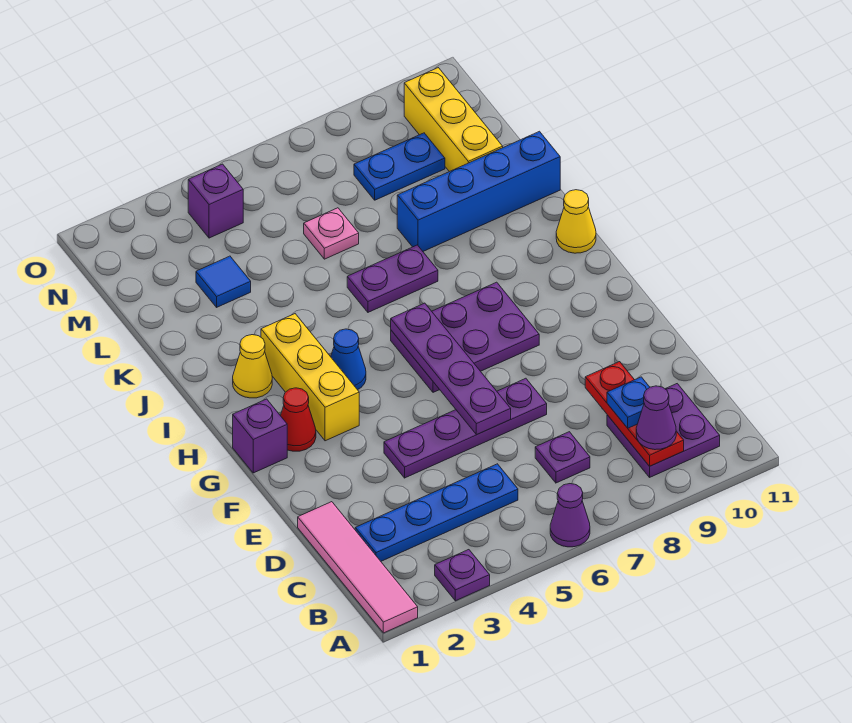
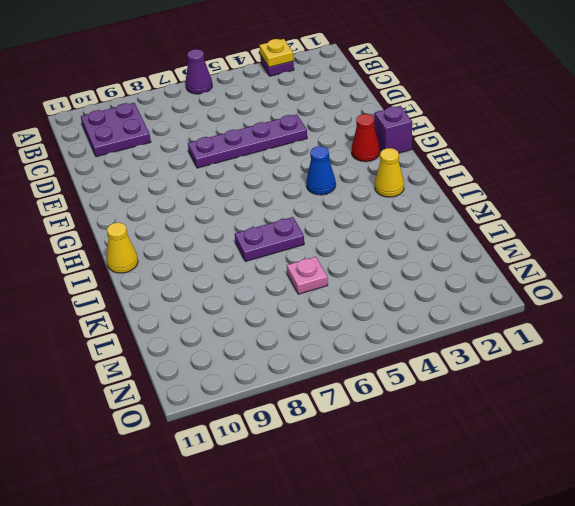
yellow 1x1 plate [259,39,293,67] -> none
none -> pink 1x4 tile [298,502,418,633]
none -> blue 1x4 plate [355,464,518,561]
none -> purple 1x1 plate [535,432,590,483]

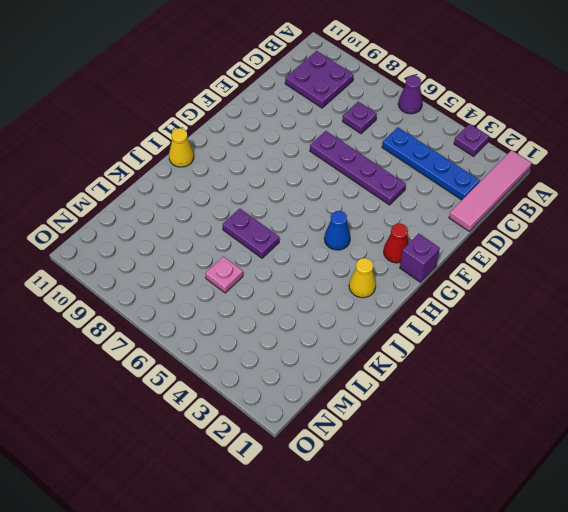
none -> yellow 1x3 brick [261,314,359,441]
none -> purple 2x3 plate [391,282,539,392]
none -> blue 1x4 brick [397,131,560,251]

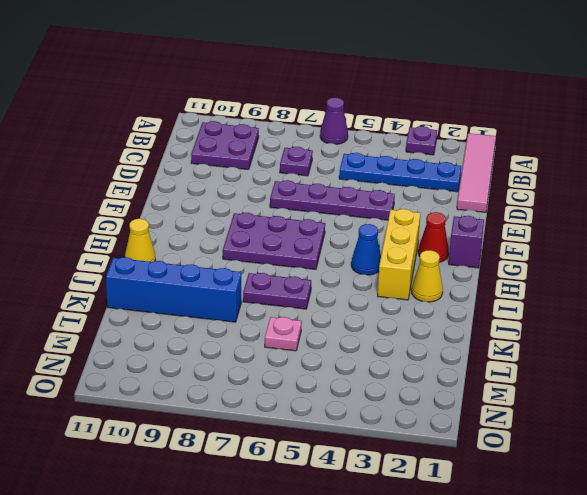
none -> blue 1x1 tile [196,256,251,307]
none -> yellow 1x3 brick [404,68,503,172]
none -> blue 1x2 plate [354,133,445,200]

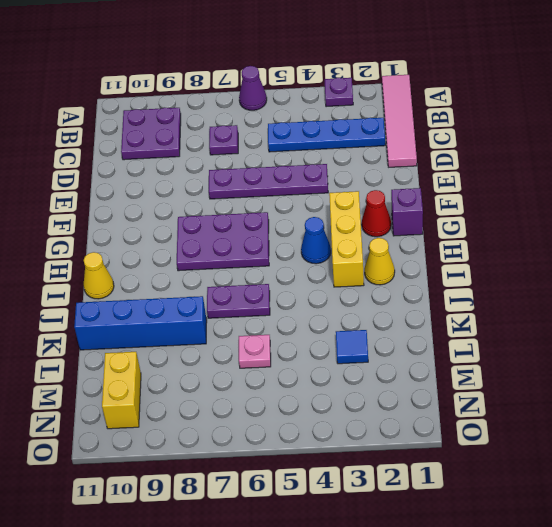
yellow 1x2 brick [102,352,141,429] -> yellow 1x3 brick [404,68,503,172]
none -> blue 1x2 plate [354,133,445,200]
none -> purple 1x1 brick [188,164,243,238]
none -> red 1x3 plate [585,362,684,466]

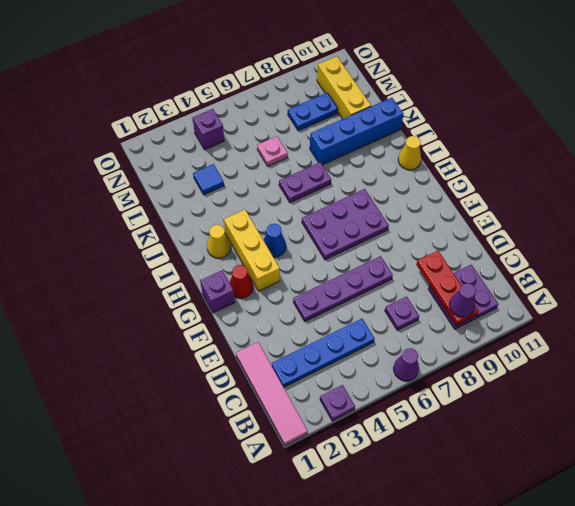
none -> purple 1x4 plate [391,303,511,435]
none -> blue 1x1 plate [607,377,650,428]

